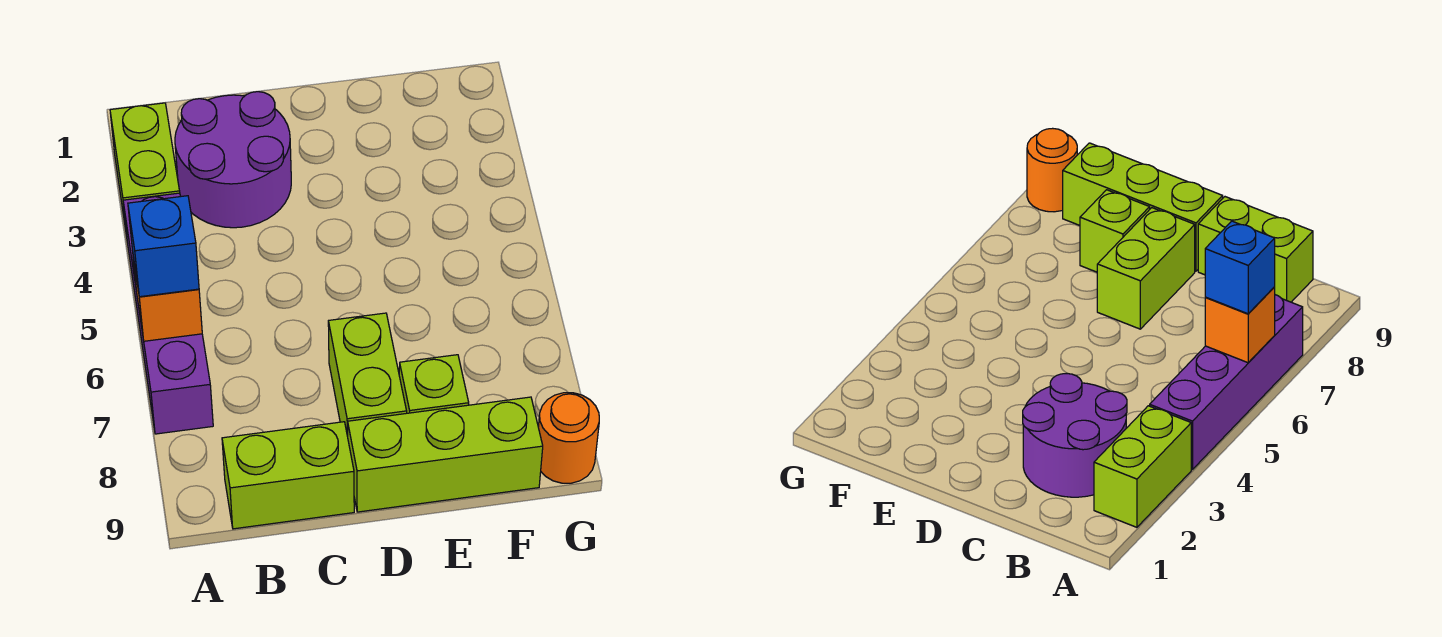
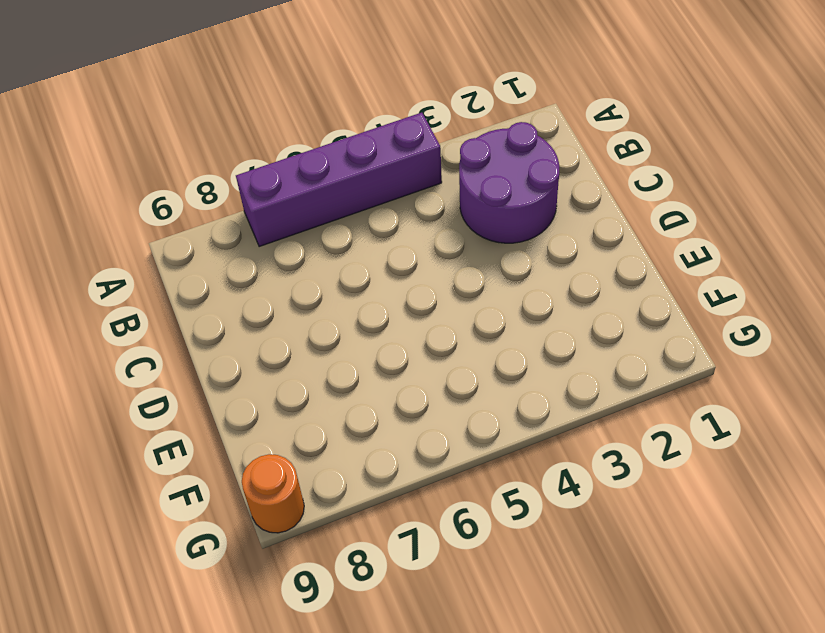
none -> lime 1x2 brick [110,103,180,236]
none -> lime 1x2 brick [222,422,354,529]

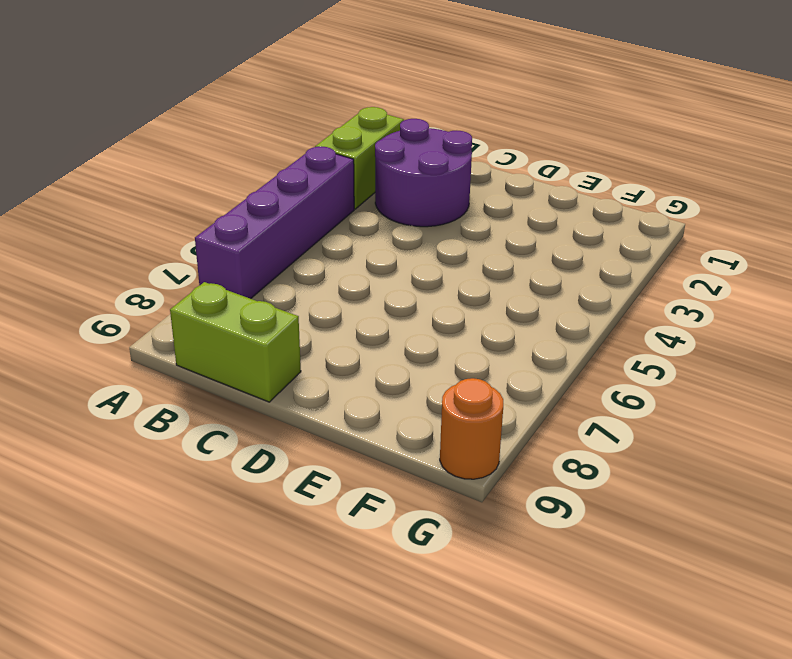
none -> lime 1x2 brick [328,313,407,436]
none -> lime 1x3 brick [348,397,543,512]

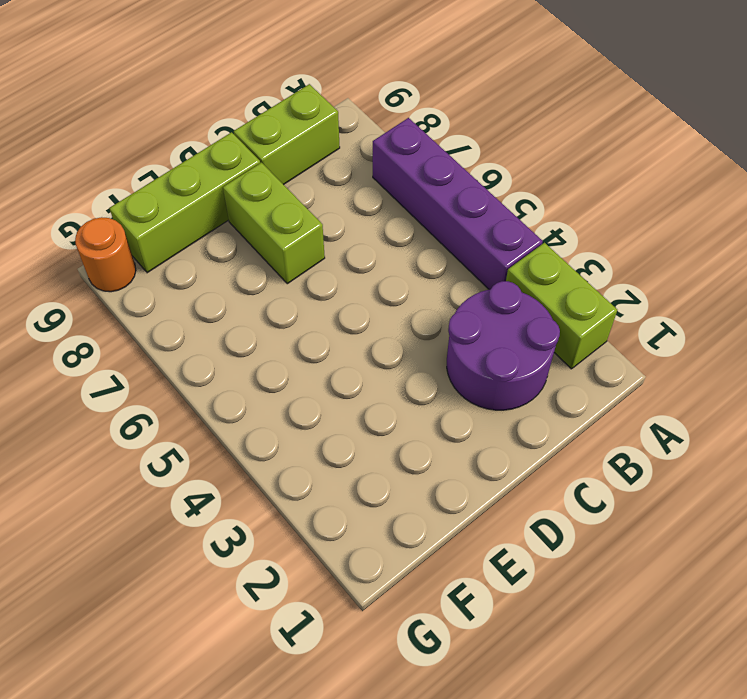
none -> lime 1x1 brick [399,355,469,413]
none -> orange 1x1 brick [133,257,202,341]

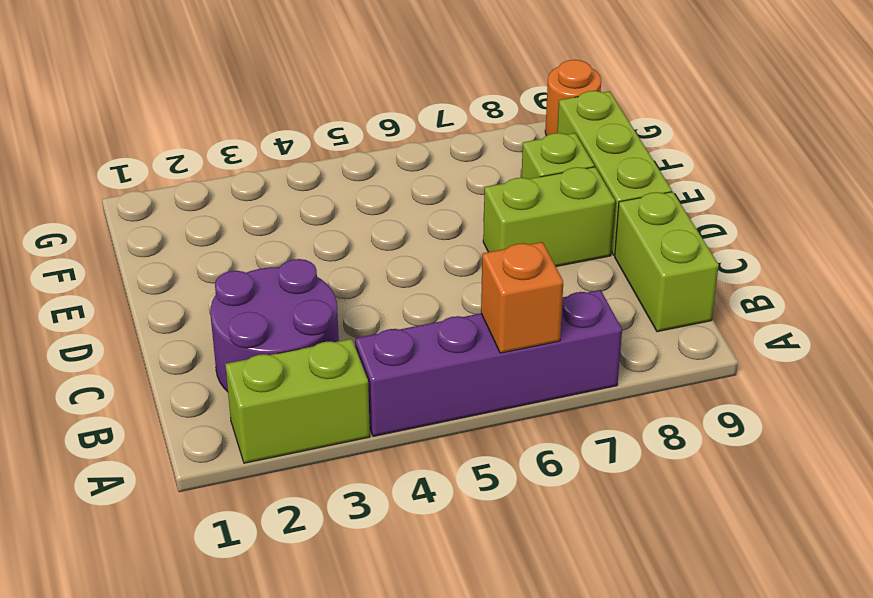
none -> blue 1x1 brick [128,196,199,297]

